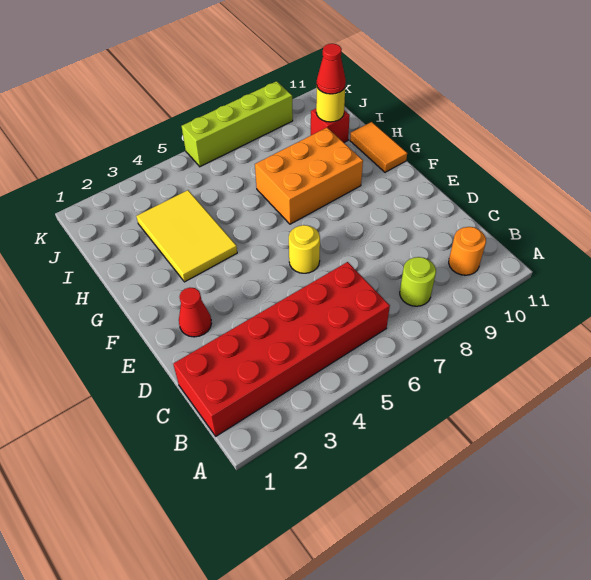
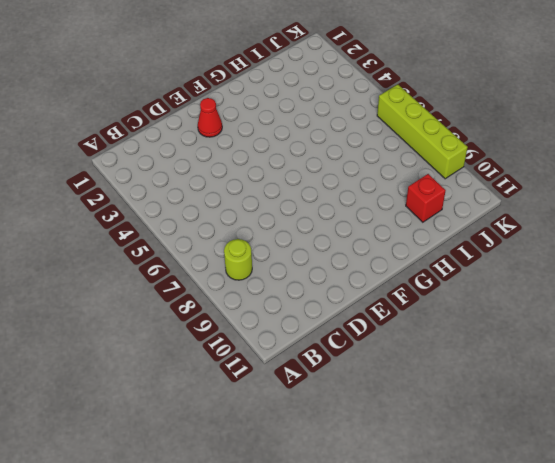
none -> red 2x6 brick [173,262,390,436]
none -> orange 1x1 round brick [449,227,486,275]
none -> yellow 1x1 round brick [289,225,320,273]

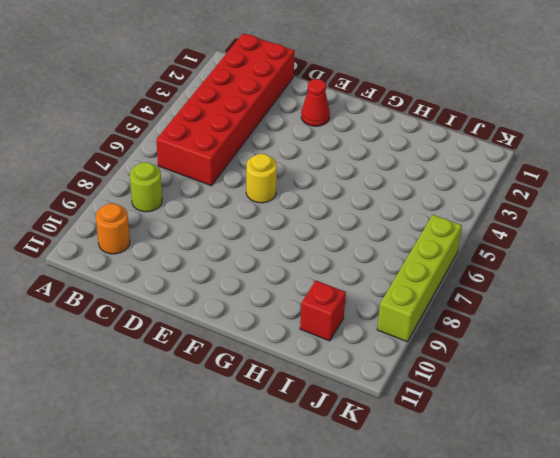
none -> yellow 2x3 tile [136,190,237,282]
none -> orange 2x3 brick [255,128,363,224]
none -> orange 1x2 tile [350,122,407,172]

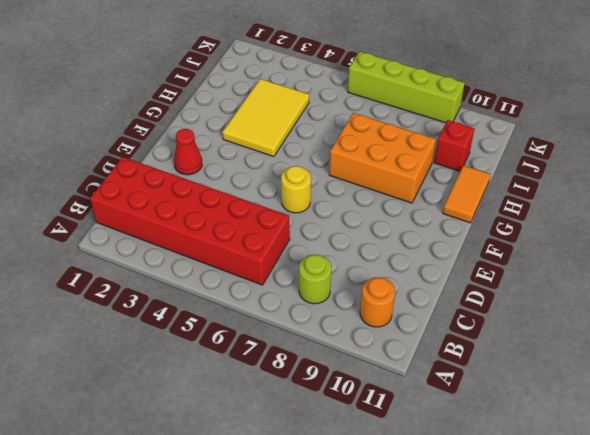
none -> yellow 1x1 round brick [316,88,345,122]
none -> red 1x1 cone [317,44,346,94]

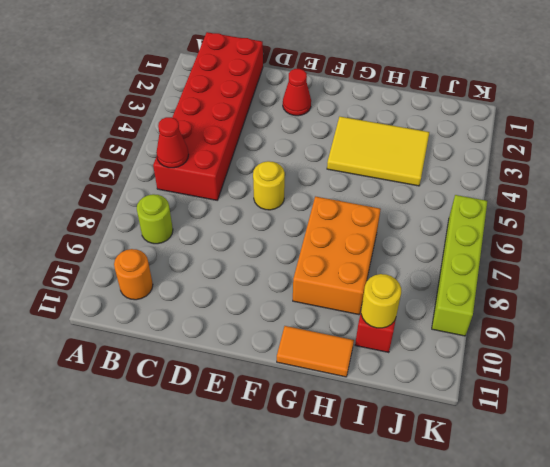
red 1x1 cone [156,117,189,168] -> red 1x1 cone moved to [317,44,346,94]

